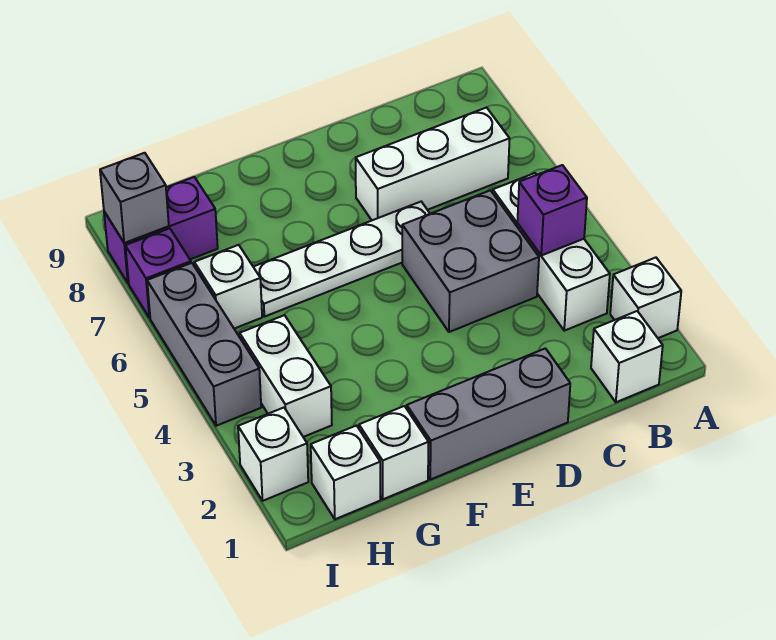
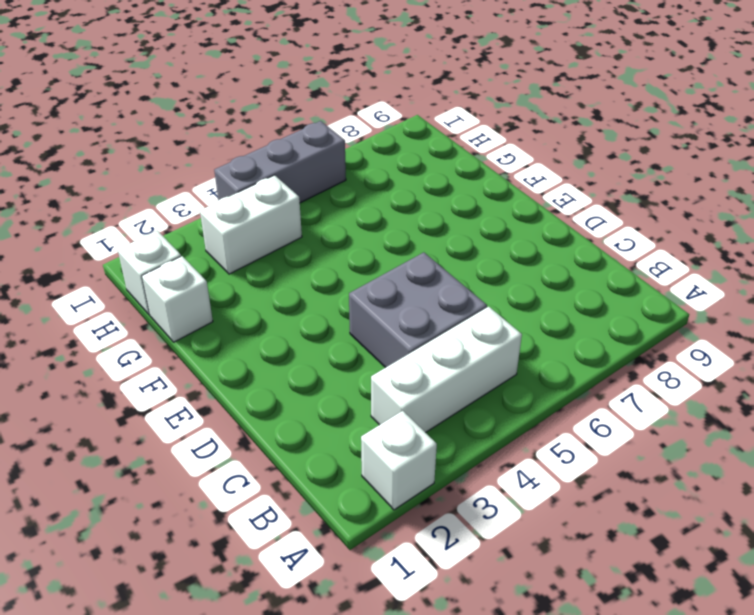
none -> white 1x1 brick [591,311,663,402]
none -> white 1x3 brick [356,107,510,220]
none -> grey 1x3 brick [407,348,570,480]

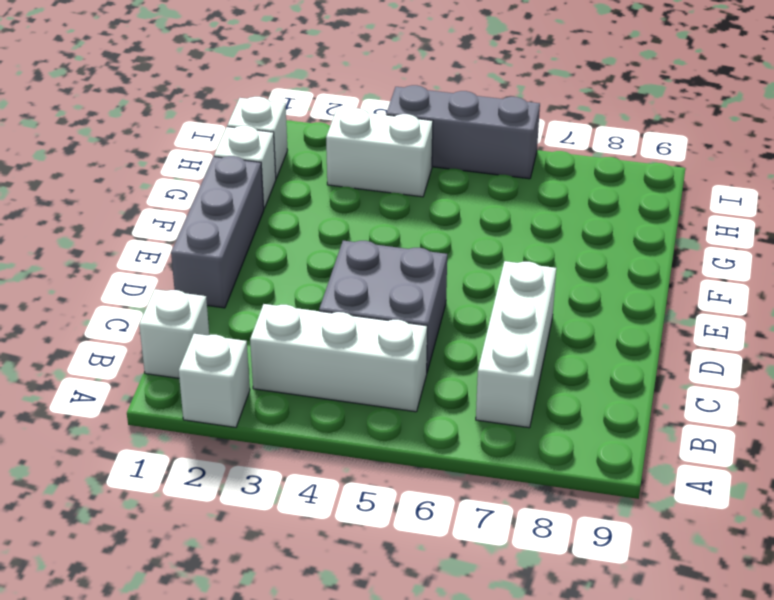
none -> white 1x4 plate [254,202,430,317]
none -> white 1x1 brick [194,245,262,329]
none -> purple 1x2 brick [104,177,218,283]

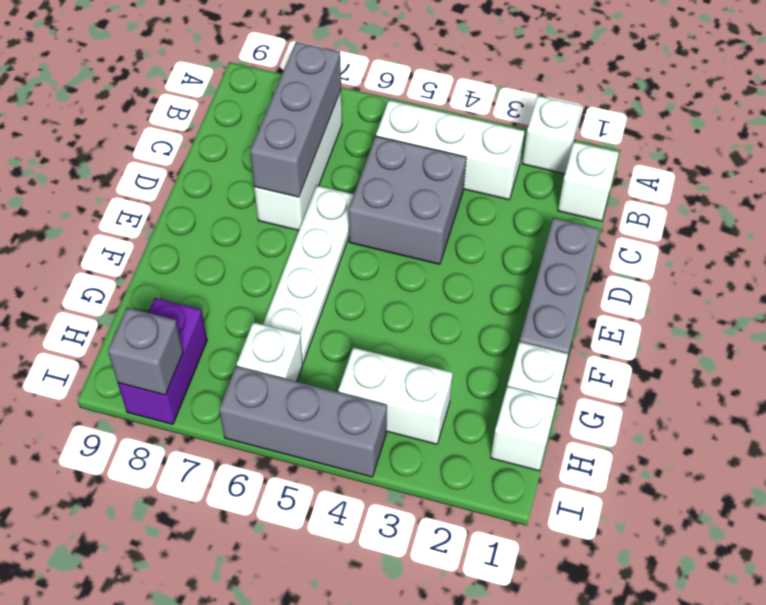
grey 1x3 brick [250,42,341,197] -> none
none -> white 1x1 brick [238,408,308,501]
none -> purple 1x1 brick [125,228,191,318]
none -> purple 1x1 brick [517,165,587,255]

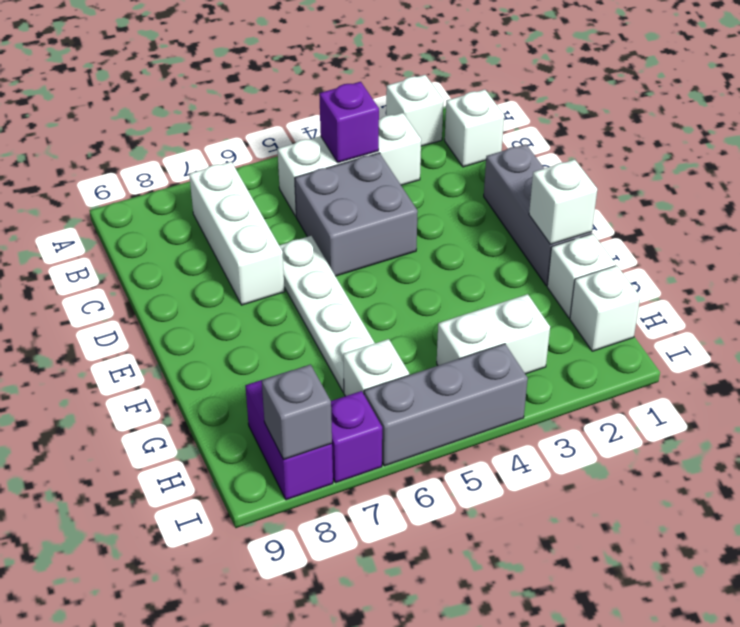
white 1x1 brick [529,159,597,244] -> white 1x1 brick moved to [238,408,308,501]

